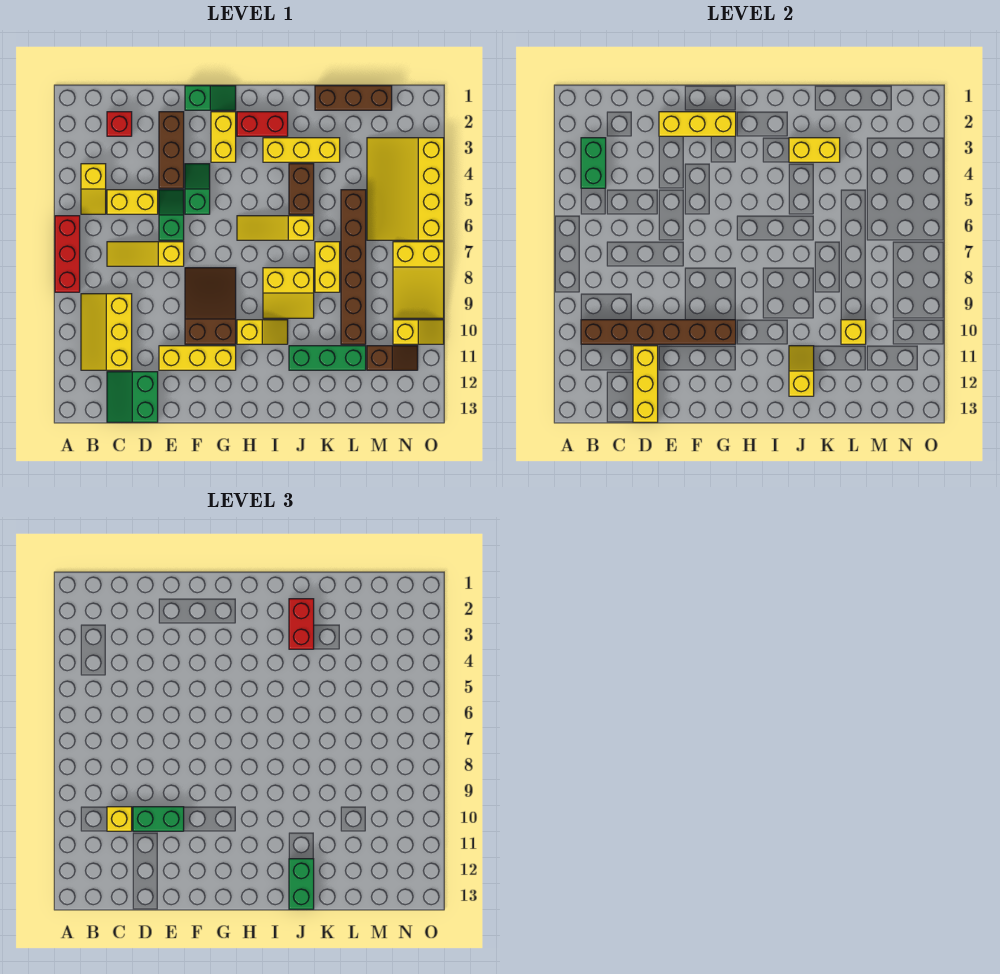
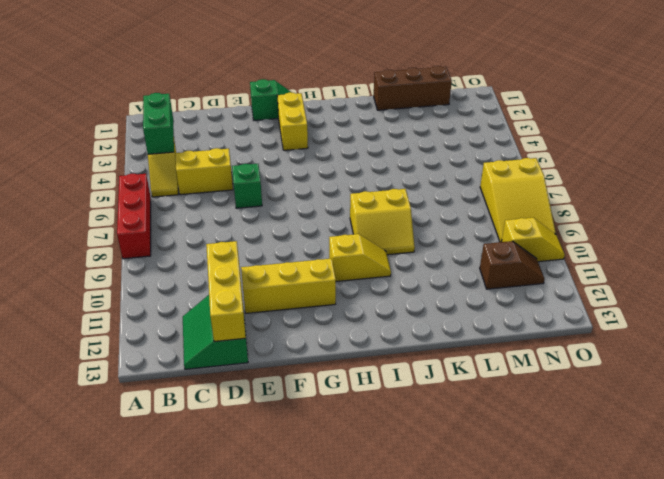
none -> yellow 2x3 slope [81,294,132,370]
none -> red 1x1 brick [107,112,132,136]
none -> yellow 1x3 slope [107,242,184,266]
none -> brown 1x3 brick [159,112,184,188]

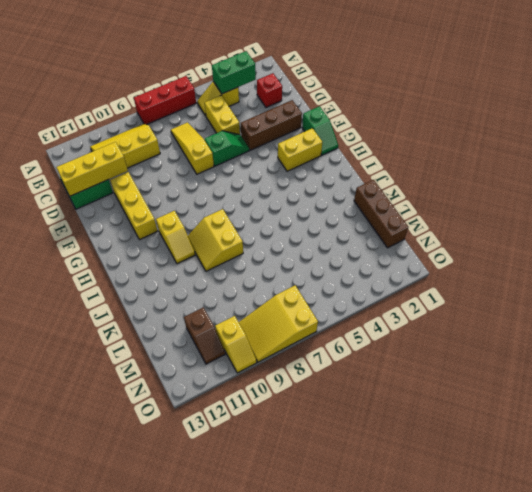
none -> green 1x2 slope [185,164,210,214]
none -> brown 2x3 slope [185,268,236,344]
none -> red 1x2 brick [237,112,288,136]
none -> yellow 1x3 slope [237,216,314,240]

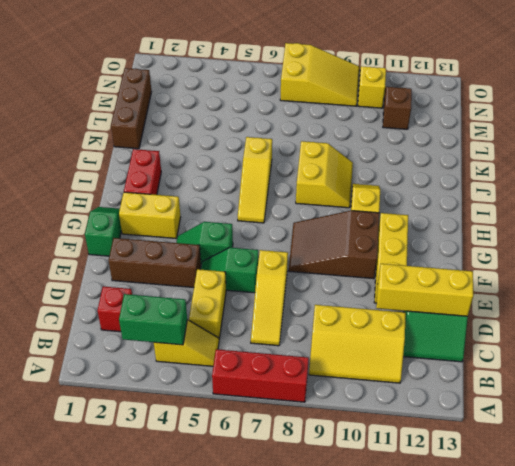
none -> yellow 1x3 brick [263,138,340,162]
none -> brown 1x2 brick [289,164,314,214]
none -> green 1x3 brick [289,346,366,370]
none -> yellow 1x2 brick [315,242,340,292]

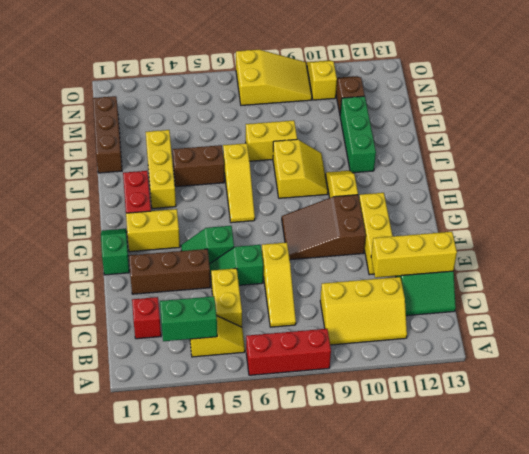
none -> brown 1x6 brick [341,190,366,344]
none -> yellow 3x4 slope [367,138,444,240]
none -> brown 1x6 brick [581,320,736,344]
none -> yellow 1x3 brick [659,112,736,136]

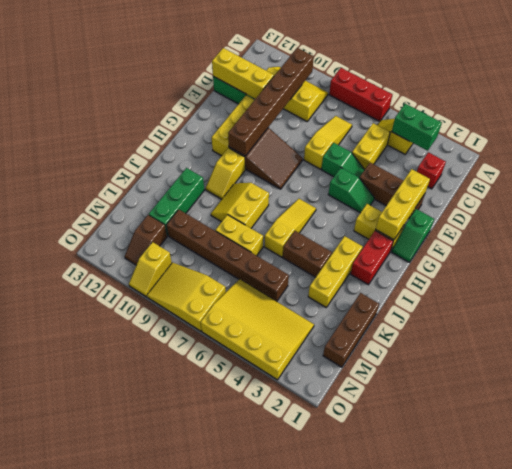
none -> yellow 1x2 brick [789,138,840,162]
none -> yellow 1x2 slope [789,346,814,396]
none -> yellow 1x1 brick [841,320,866,344]
none -> yellow 1x1 brick [107,807,132,831]

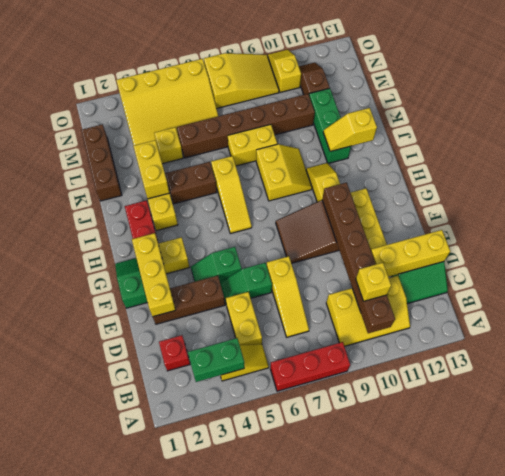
yellow 1x1 brick [154,127,183,164] -> yellow 1x1 brick moved to [841,320,866,344]
none -> green 1x2 brick [133,807,184,831]
none -> red 1x2 brick [289,599,314,649]
none -> green 1x2 brick [289,859,314,909]

